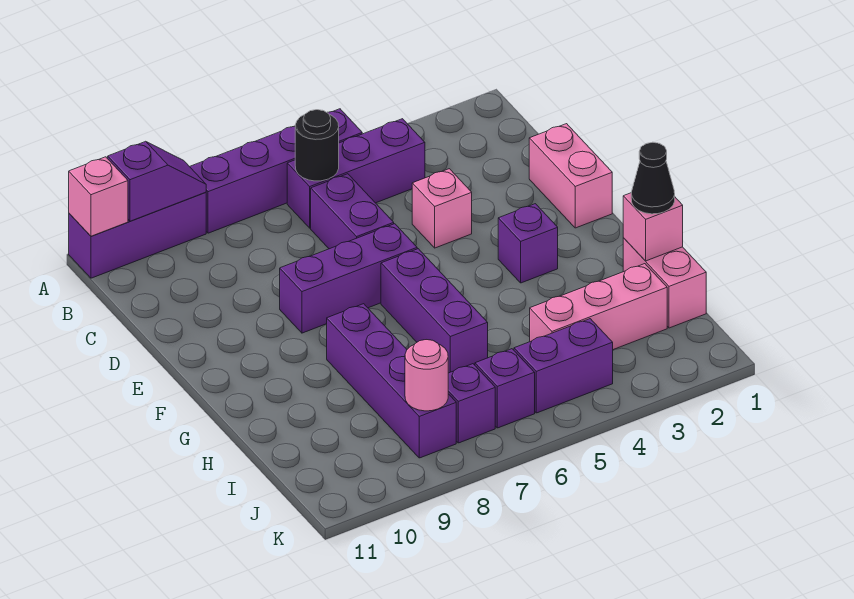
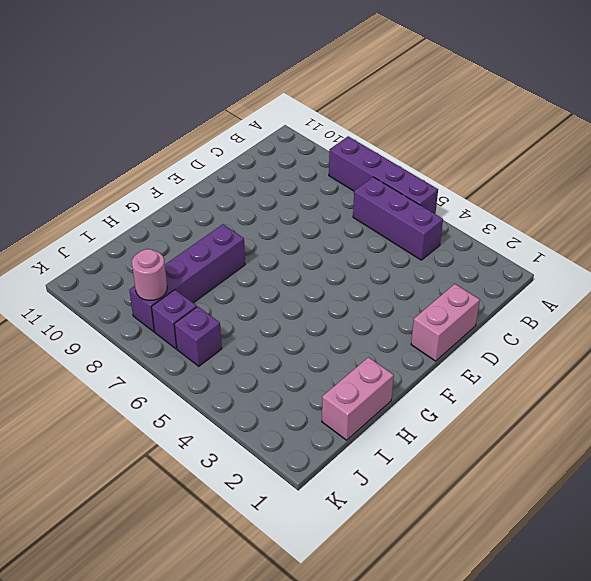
none -> purple 1x3 brick [69,192,206,278]
none -> purple 1x2 brick [311,174,394,249]
none -> pink 1x1 brick [412,169,472,248]

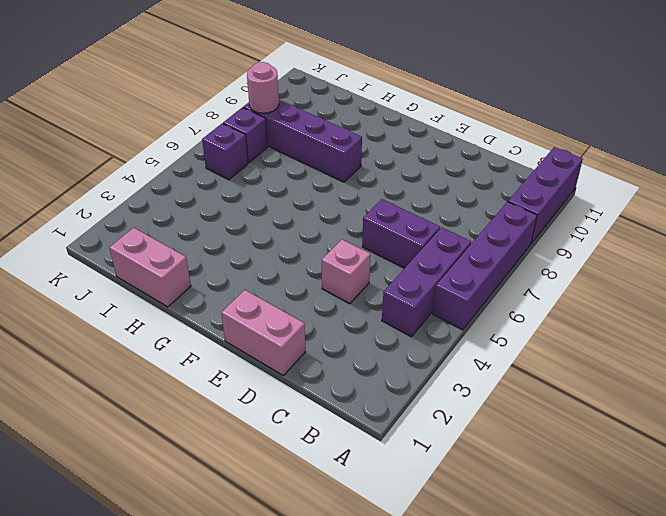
none -> purple 1x3 brick [280,224,417,333]
none -> purple 1x1 brick [498,204,558,283]
none -> purple 1x3 brick [381,249,488,373]

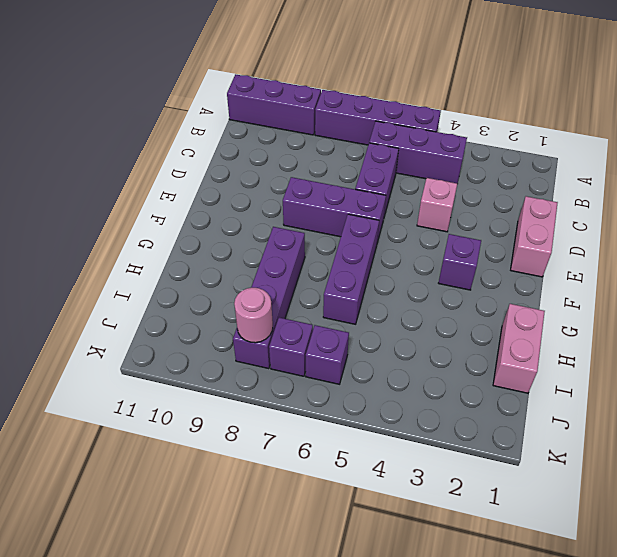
none -> pink 1x3 brick [530,264,667,350]
none -> purple 1x2 brick [514,319,613,413]
none -> purple 1x2 slope [108,141,206,221]

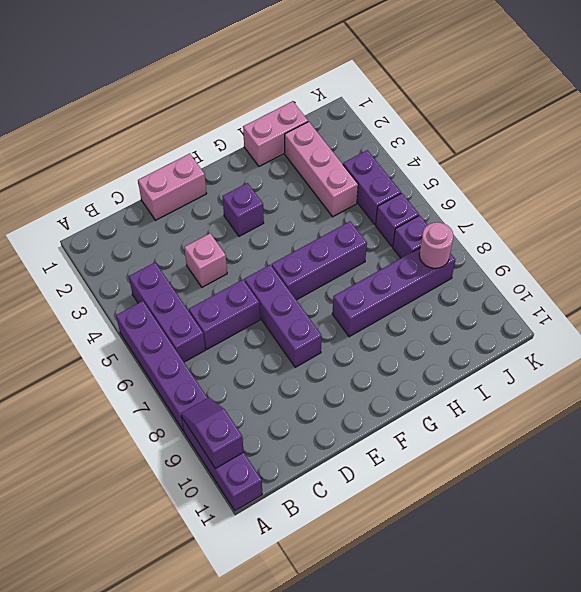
none -> pink 1x1 brick [69,157,128,236]
none -> black 1x1 round brick [295,110,339,181]
none -> pink 1x1 brick [623,193,683,261]

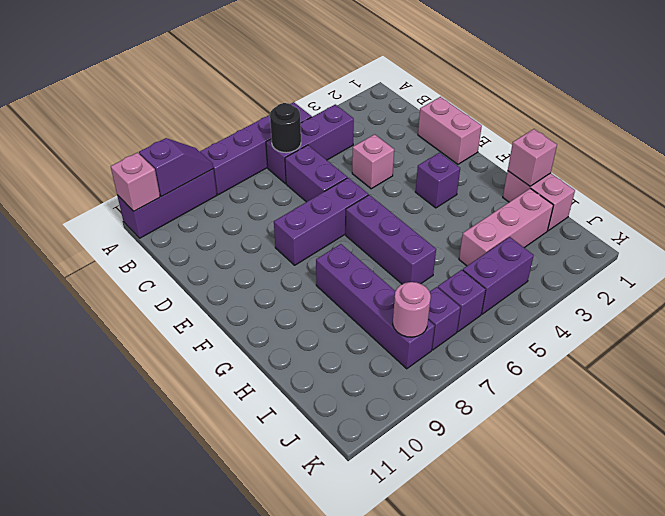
none -> black 1x1 cone [631,142,675,214]

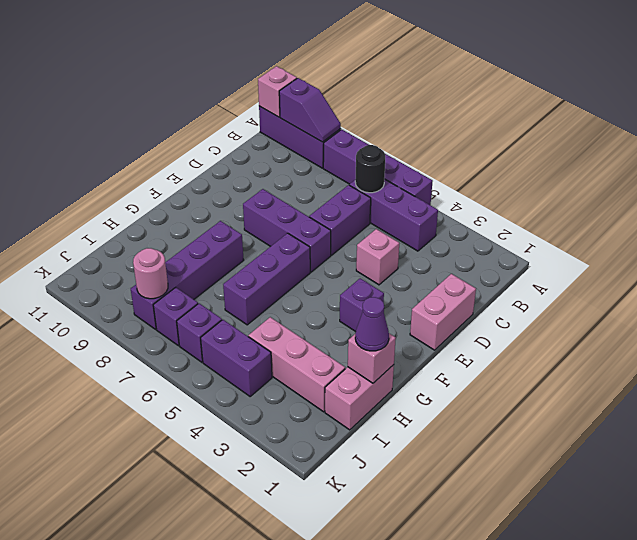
purple 1x1 cone [355,297,389,351] -> black 1x1 cone [631,142,675,214]

